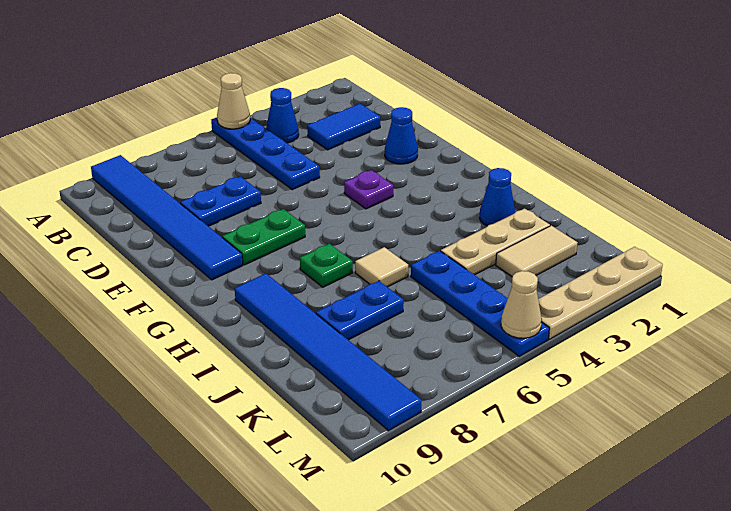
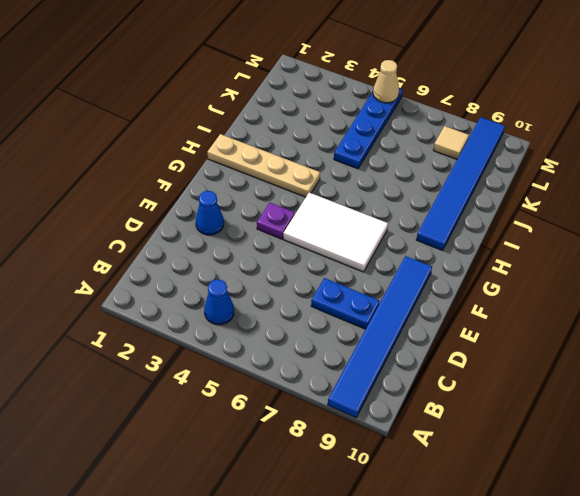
white 2x3 tile [283,193,388,272] -> green 1x2 plate [223,209,305,265]
tan 1x4 plate [207,134,320,197] -> tan 1x4 plate moved to [538,247,663,339]
tan 1x1 tile [433,126,469,159] -> tan 1x1 tile moved to [355,247,408,287]
none -> blue 1x4 plate [211,117,320,190]
none -> blue 1x2 tile [307,104,380,150]
none -> green 1x1 plate [300,244,353,287]

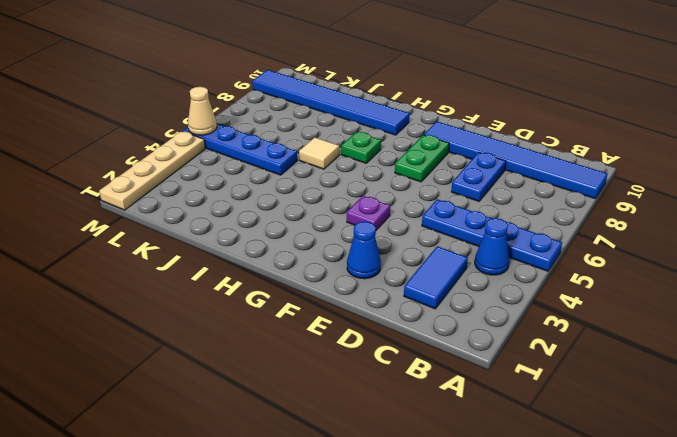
none -> blue 1x1 cone [479,168,515,226]
none -> tan 1x3 plate [441,209,550,275]
none -> blue 1x2 plate [316,281,404,340]

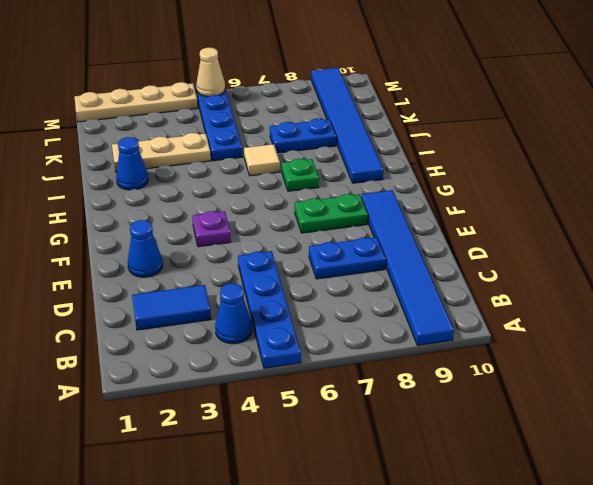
none -> tan 1x2 tile [496,226,578,276]
none -> tan 1x1 cone [217,73,250,129]

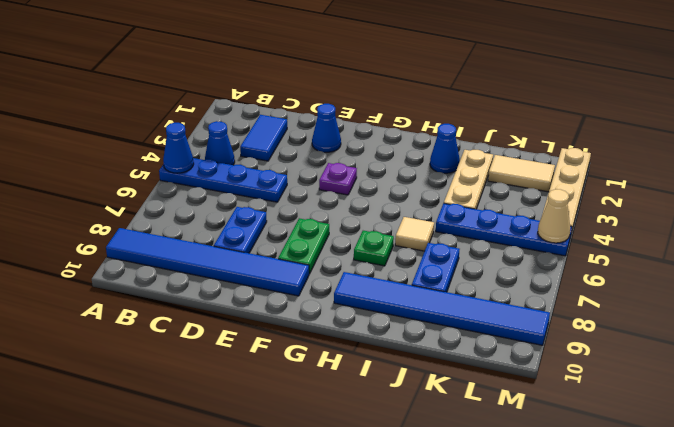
blue 1x1 cone [163,123,194,173] -> tan 1x1 cone [217,73,250,129]
tan 1x2 tile [488,155,555,192] -> tan 1x2 tile turned to [496,226,578,276]

